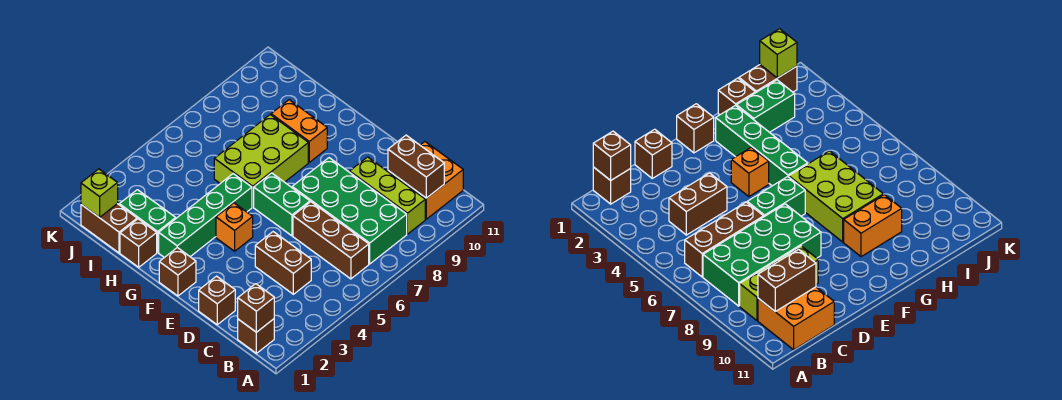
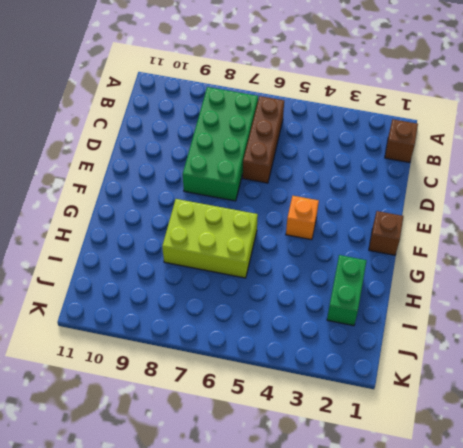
none -> lime 1x3 brick [350,157,425,234]
none -> orange 2x2 brick [388,142,463,219]
none -> brown 1x2 brick [255,232,311,294]

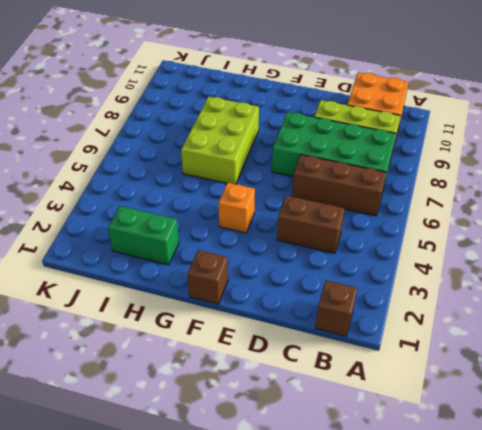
none -> brown 1x1 brick [199,276,235,325]
none -> green 1x2 brick [254,173,310,236]
none -> green 1x4 brick [159,174,252,258]

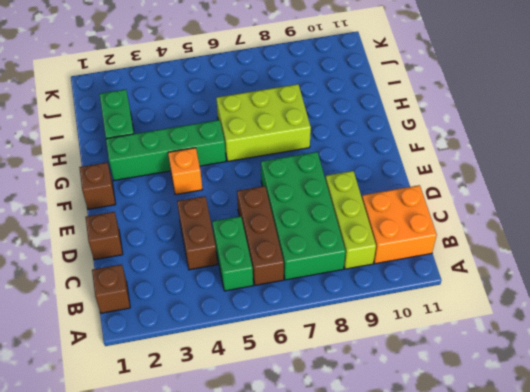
green 1x2 brick [212,216,253,291] -> green 1x2 brick moved to [254,173,310,236]
none -> orange 1x2 brick [271,100,327,162]
none -> brown 1x1 brick [120,219,157,267]
none -> brown 1x2 brick [81,204,137,253]

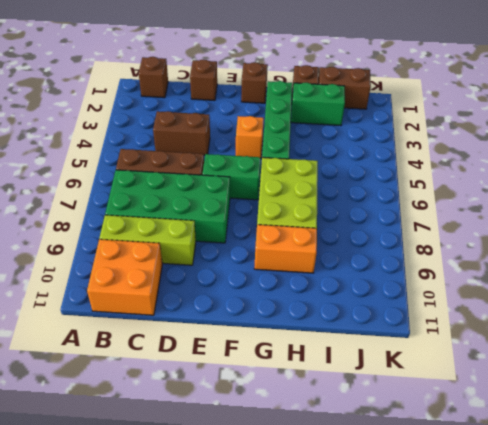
none -> brown 1x1 brick [238,284,274,332]
none -> brown 1x2 brick [388,135,444,198]
none -> lime 1x1 brick [81,169,118,217]

